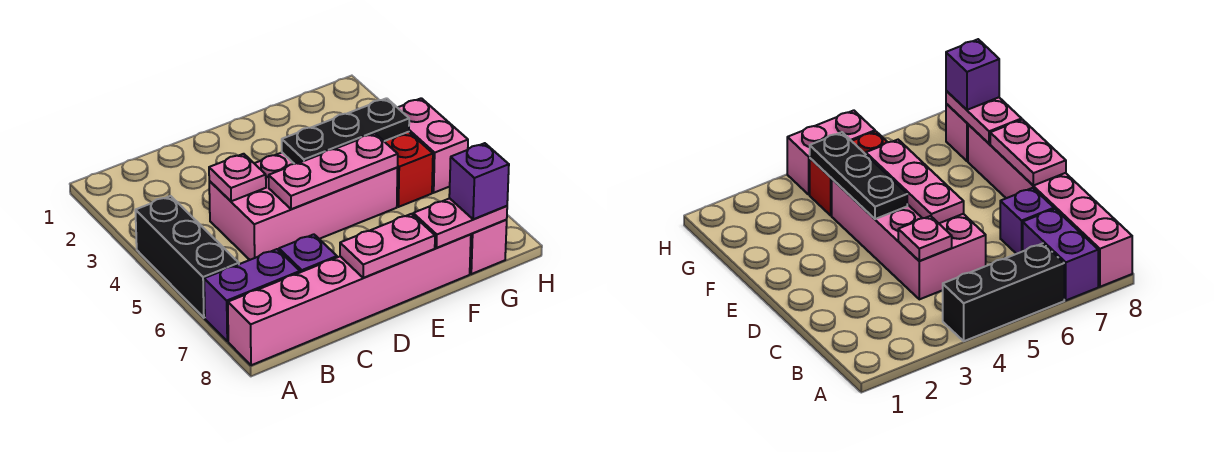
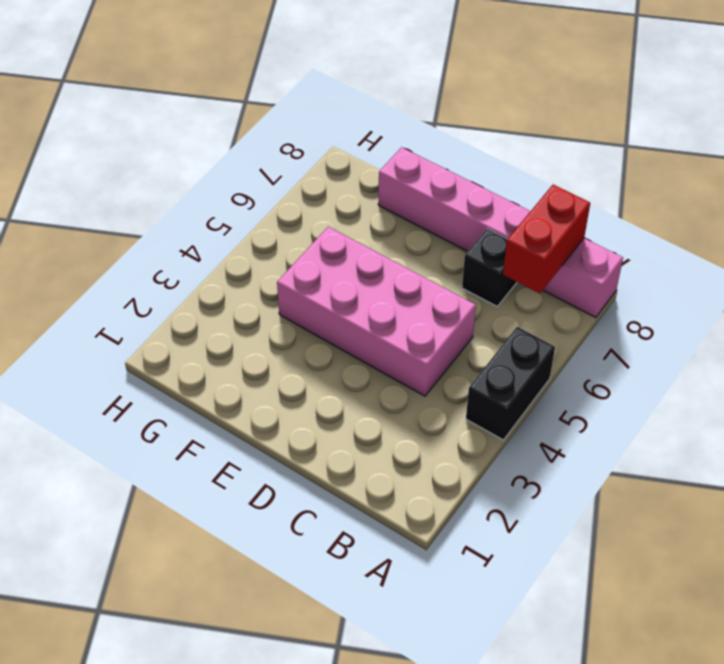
black 1x2 brick [466,327,555,440] -> black 1x3 brick [135,196,239,318]
red 1x2 brick [503,185,590,294] -> red 1x2 brick moved to [384,132,433,207]
black 1x1 brick [462,229,517,306] -> purple 1x1 brick [279,234,337,272]
none -> purple 1x2 brick [204,249,300,341]
none -> pink 1x1 brick [470,220,507,274]
none -> pink 1x2 brick [397,98,468,193]

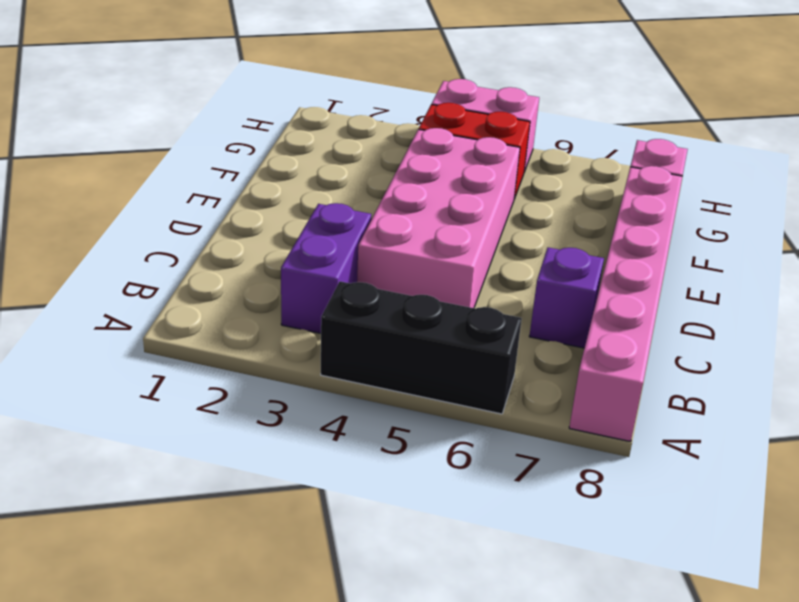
purple 1x2 brick [281,203,371,333] -> purple 1x2 brick moved to [204,249,300,341]
none -> pink 1x1 plate [209,154,266,201]
none -> pink 1x3 plate [269,133,398,209]
none -> pink 1x2 plate [340,214,435,278]

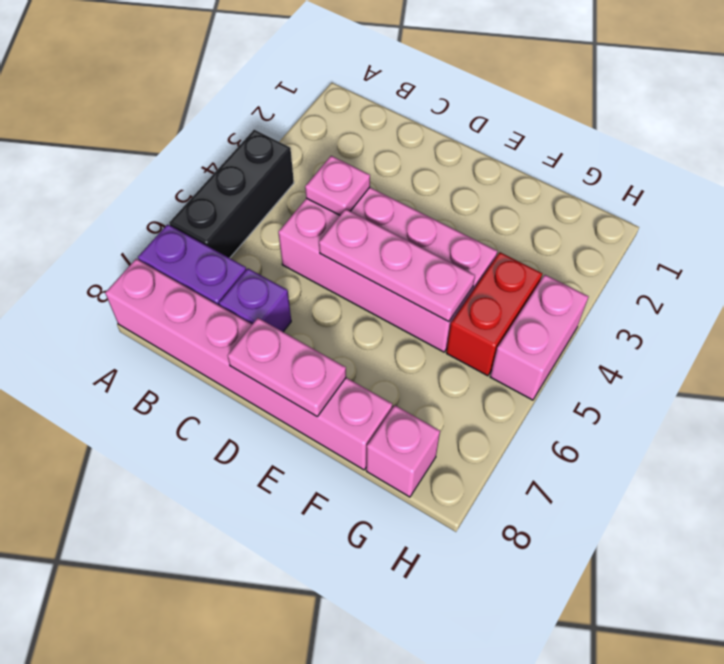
none -> black 1x3 plate [282,98,409,164]
none -> pink 1x2 plate [413,198,507,248]
none -> purple 1x1 brick [449,143,509,219]

